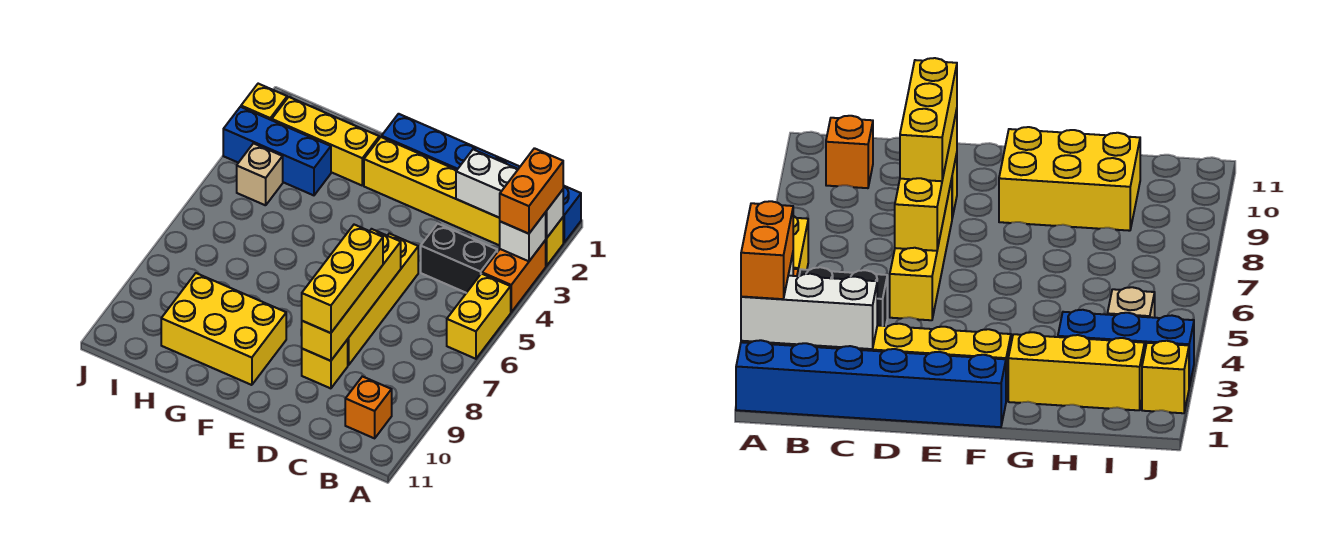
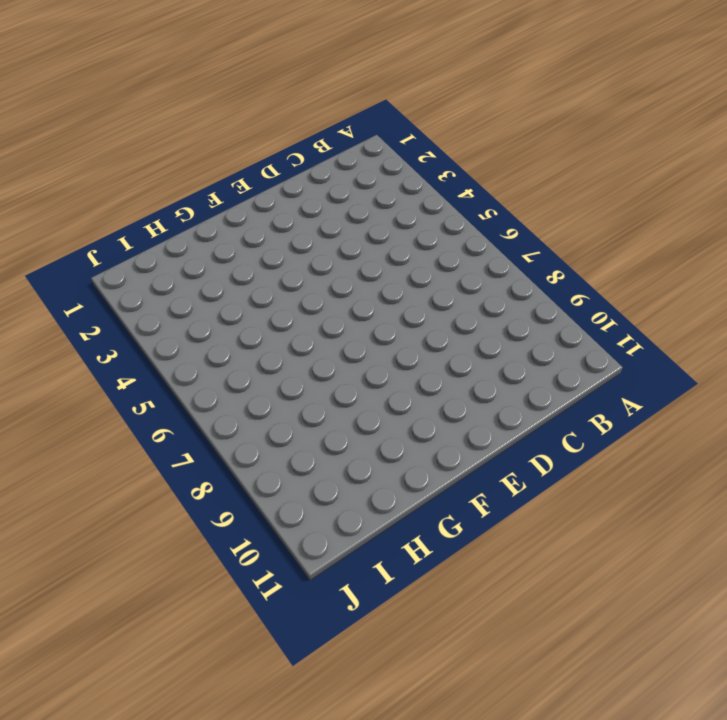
none -> blue 1x6 brick [382,114,581,242]
none -> yellow 1x6 brick [364,137,563,266]
none -> orange 1x2 brick [482,240,546,312]

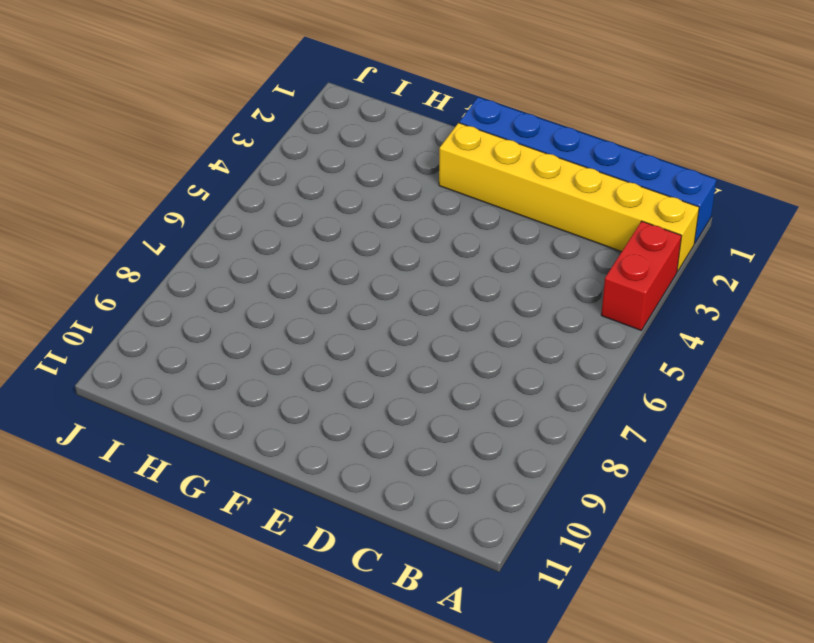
red 1x2 brick [601,221,682,330] -> orange 1x2 brick [482,240,546,312]
none -> yellow 1x2 brick [447,274,511,359]
none -> black 1x2 brick [421,224,497,293]
none -> orange 1x1 brick [345,376,392,438]

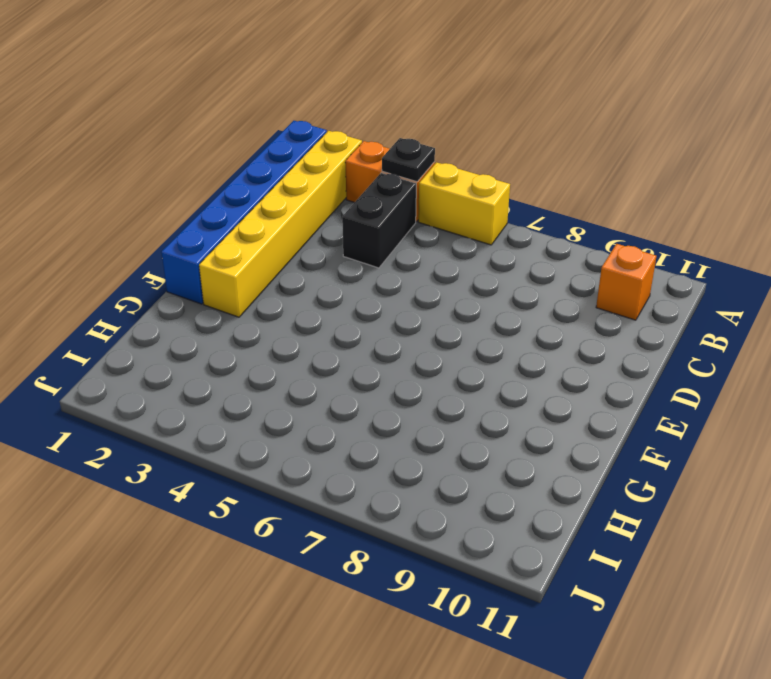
black 1x1 plate [382,138,435,182] -> none
none -> yellow 1x4 brick [347,233,418,365]
none -> yellow 1x1 brick [302,340,348,388]
none -> yellow 2x3 brick [161,273,286,385]

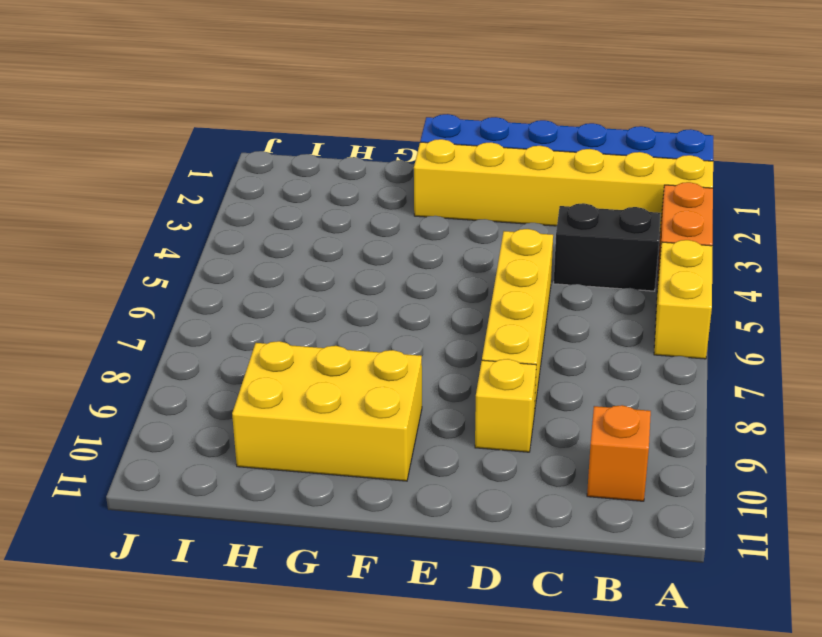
none -> yellow 1x3 brick [272,97,379,185]
none -> blue 1x3 brick [223,107,331,195]
none -> tan 1x1 brick [237,143,283,205]

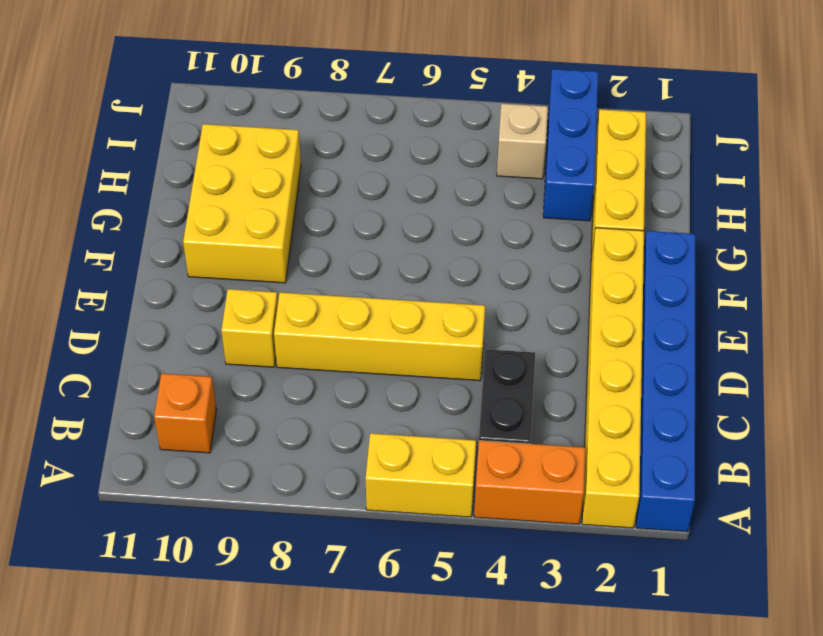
none -> yellow 1x1 brick [241,84,287,120]
none -> white 1x3 brick [456,149,563,238]
none -> white 1x1 brick [500,212,546,261]

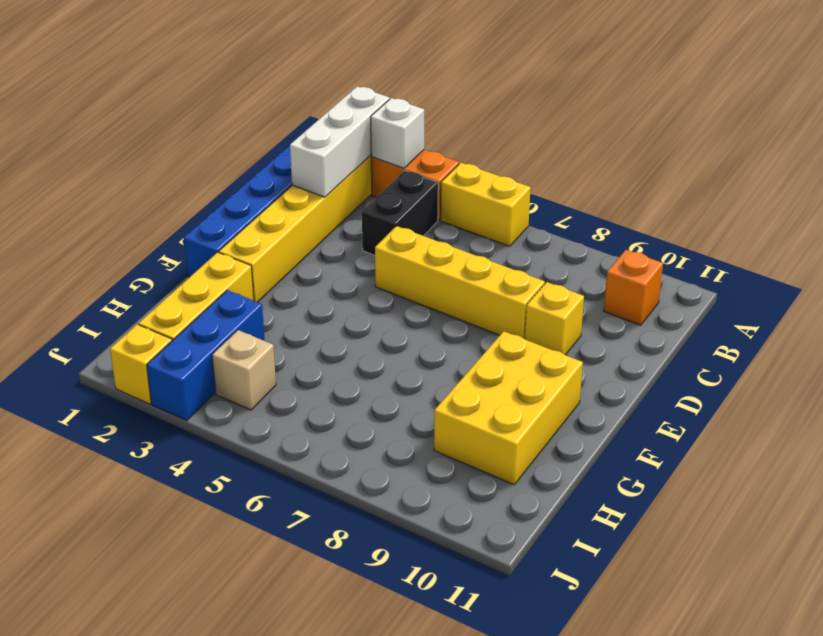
none -> yellow 1x4 brick [302,229,401,361]
none -> orange 1x2 brick [500,148,563,234]
none -> yellow 1x3 brick [302,225,383,333]

